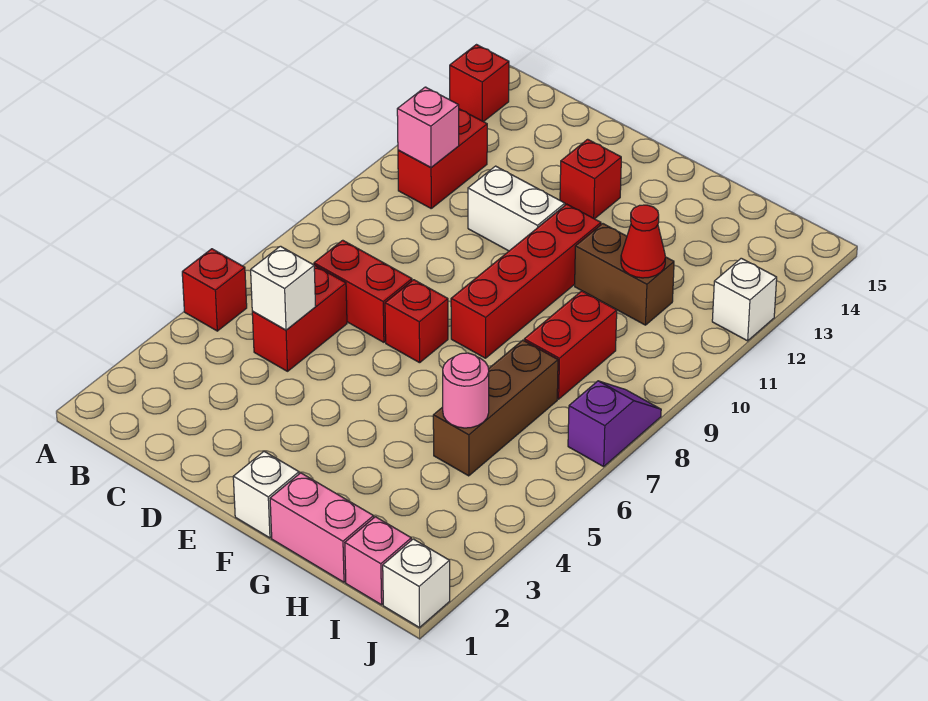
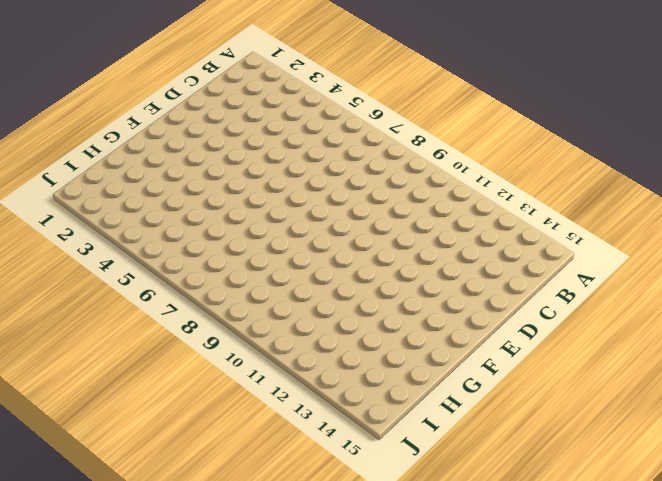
none -> red 1x1 brick [182,249,247,331]
none -> red 1x1 brick [450,45,509,122]
none -> red 1x2 brick [398,109,487,208]

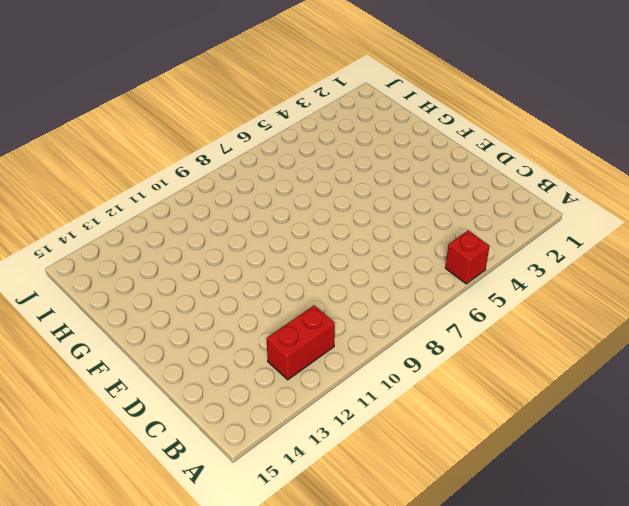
none -> red 1x1 brick [450,45,509,122]
none -> red 1x2 brick [252,265,347,371]
none -> red 1x2 brick [314,240,412,342]

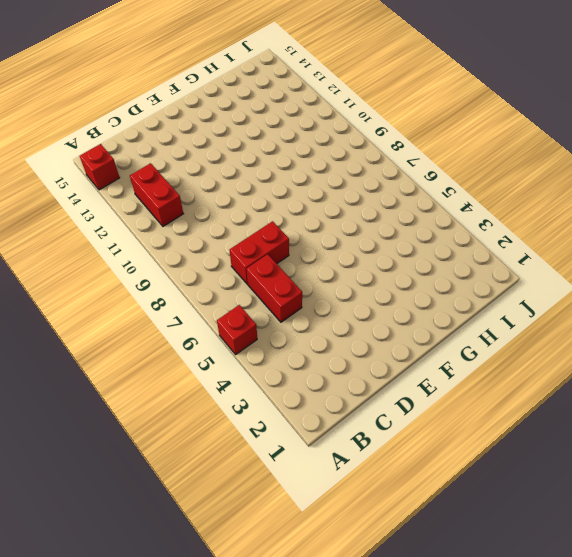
none -> white 1x2 brick [468,166,565,251]
none -> red 1x1 brick [385,280,448,363]
none -> red 1x1 brick [560,139,621,219]

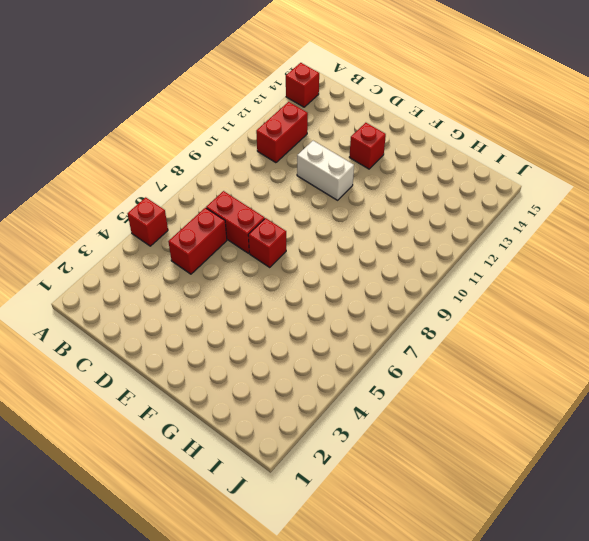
none -> white 1x1 brick [233,451,299,538]
none -> red 1x4 brick [451,204,601,358]
none -> pink 1x2 brick [270,473,374,582]

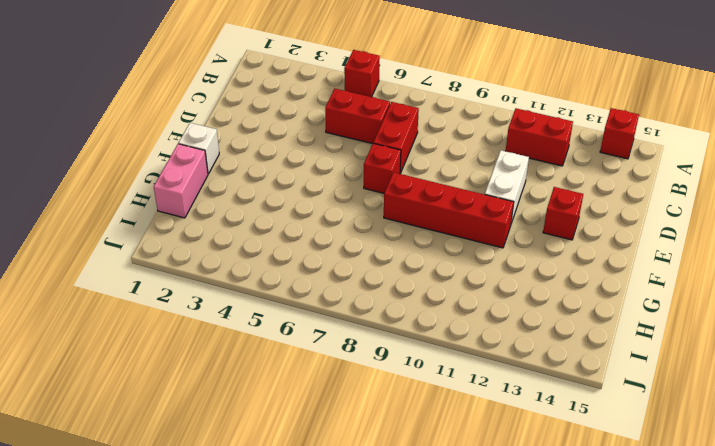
none -> brown 1x2 brick [575,224,674,325]
none -> brown 1x3 brick [433,340,558,476]
none -> red 1x2 brick [524,291,617,399]

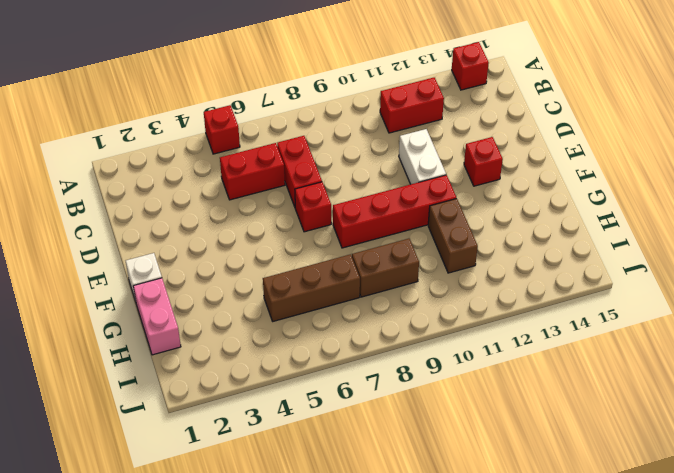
brown 1x2 brick [352,238,419,297] -> red 1x2 brick [524,291,617,399]
none -> pink 1x1 brick [345,517,411,605]
none -> white 1x1 brick [383,539,450,628]
none -> purple 1x2 slope [568,381,661,467]

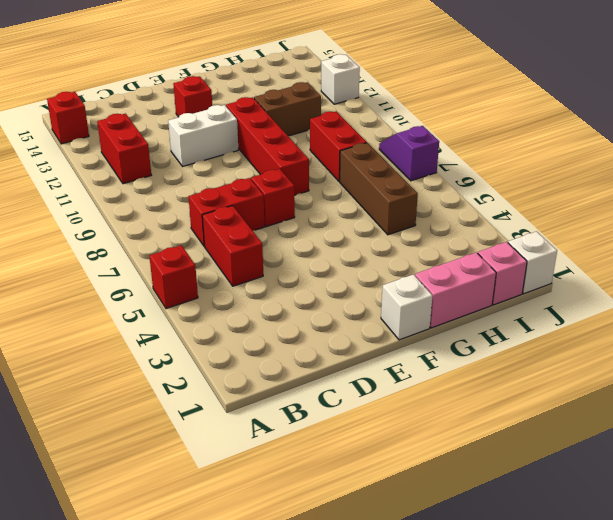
none -> pink 1x1 brick [397,87,459,168]
none -> white 1x1 brick [251,246,316,330]
none -> pink 1x1 round brick [443,353,489,428]

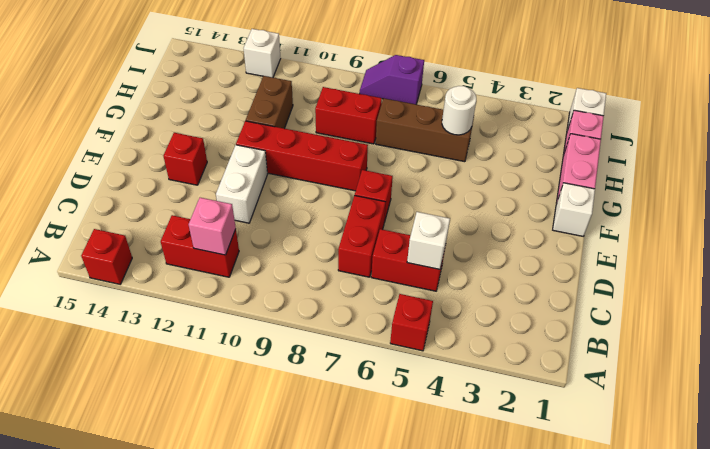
white 1x1 round brick [442,86,476,135] -> pink 1x1 round brick [443,353,489,428]
none -> red 1x1 cone [621,205,665,278]

